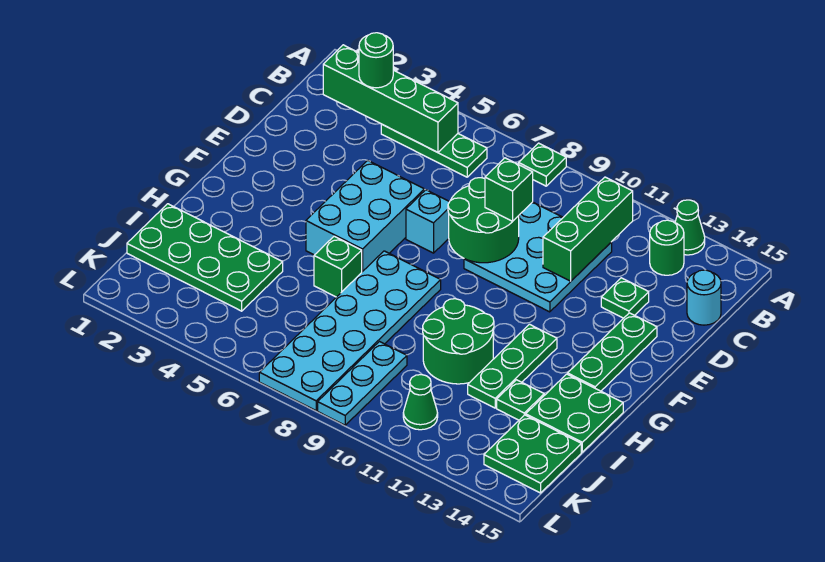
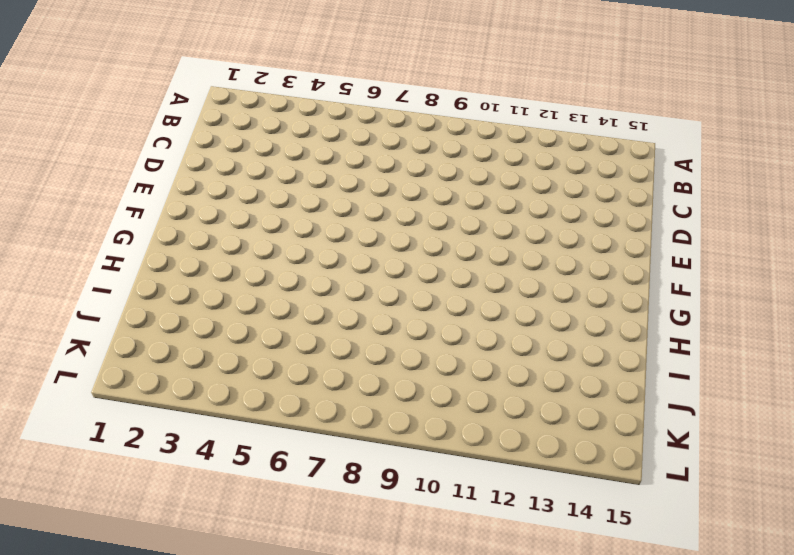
none -> green 1x1 plate [519,143,566,186]
none -> green 1x1 cone [675,200,705,255]
none -> green 1x3 plate [381,124,487,177]

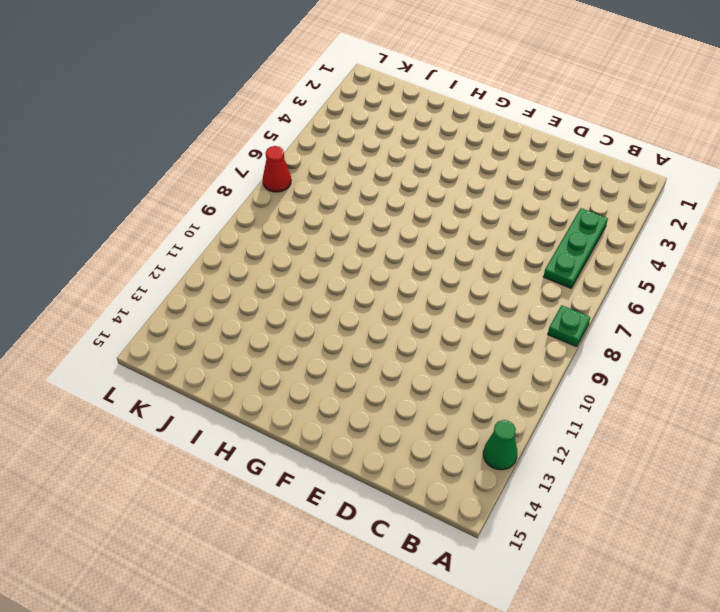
red 1x1 cone [263,146,291,192] -> cyan 2x6 plate [259,251,441,410]
none -> green 1x1 round brick [650,220,684,275]
none -> cyan 3x3 plate [464,202,612,312]
none -> cyan 1x1 round brick [687,270,721,325]

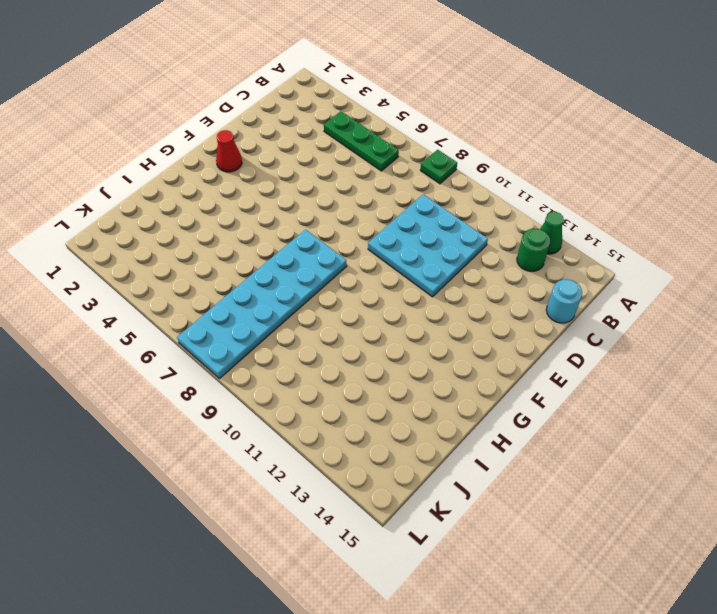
red 1x1 cone [216,130,242,172] -> none
none -> green 1x1 plate [601,278,649,318]
none -> cyan 2x3 brick [306,160,424,272]
none -> cyan 1x1 brick [406,190,449,253]

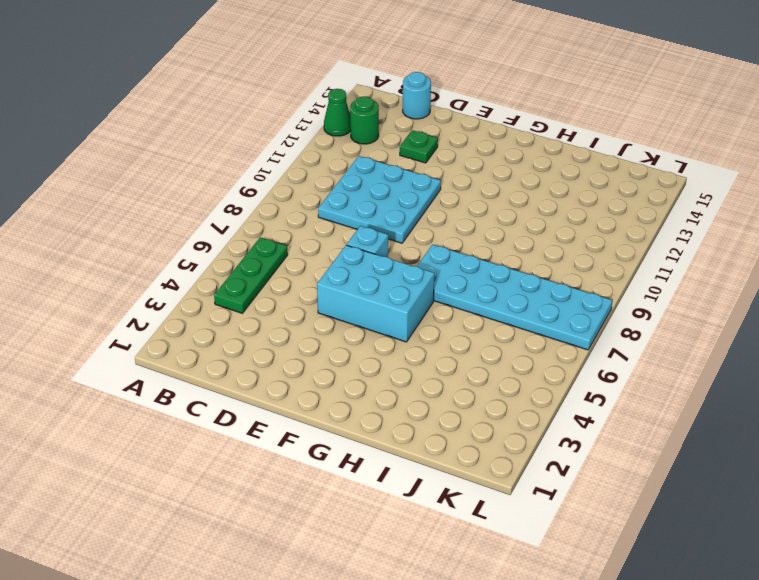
none -> green 1x1 plate [519,143,566,186]
none -> green 1x3 plate [568,313,657,391]
none -> green 1x3 plate [468,324,557,408]

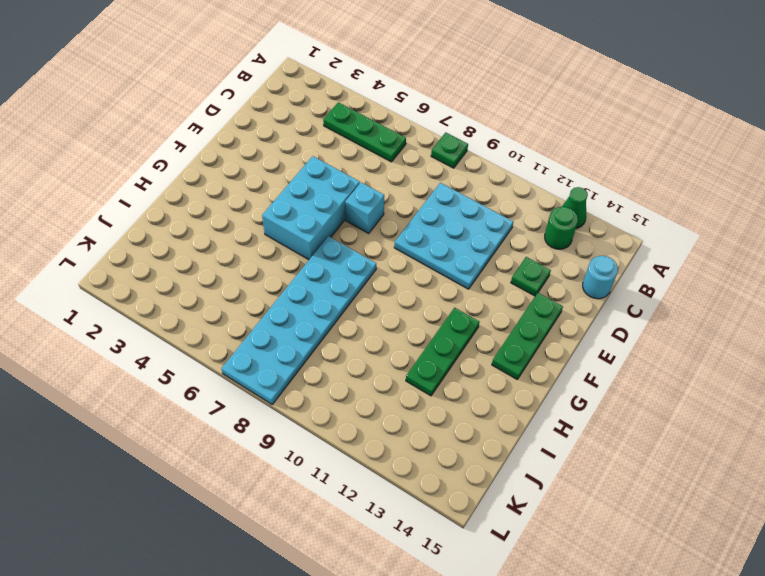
none -> green 1x1 brick [314,236,362,297]
none -> green 2x2 round brick [423,299,494,384]
none -> green 2x2 plate [526,374,623,452]

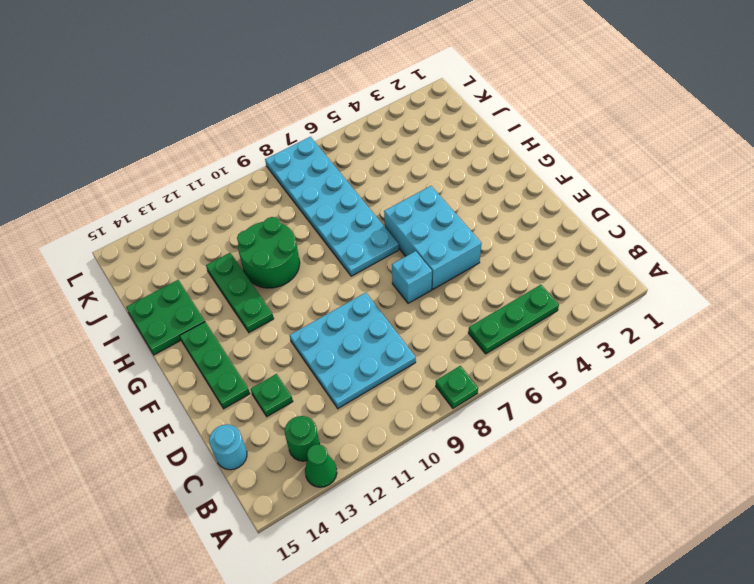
none -> green 1x1 brick [314,236,362,297]
none -> green 2x4 plate [127,204,283,311]
none -> green 1x1 plate [497,380,544,420]

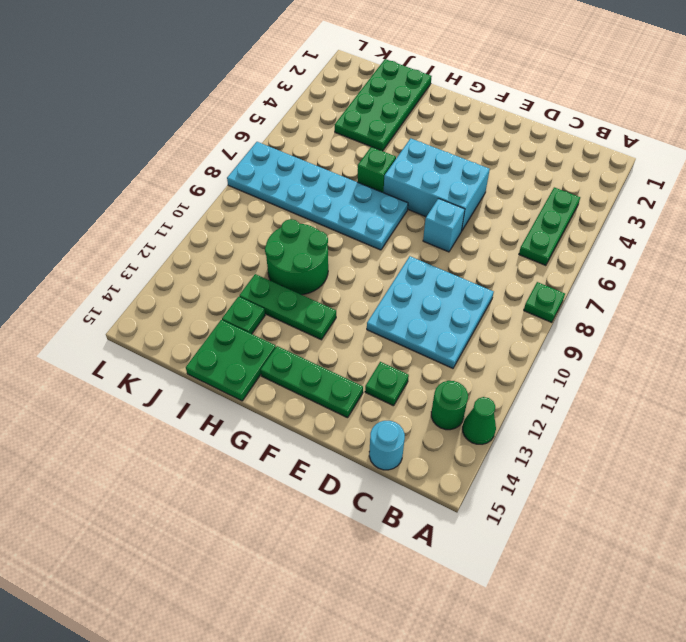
none -> cyan 1x3 plate [318,342,407,425]
none -> green 2x2 plate [484,415,581,493]
none -> green 1x1 cone [403,375,438,430]

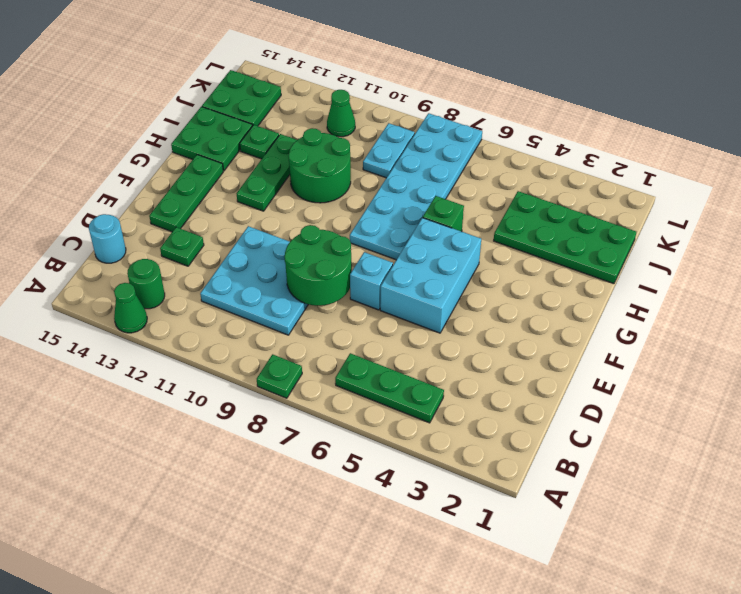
cyan 1x2 plate [363,123,415,178] -> cyan 1x3 plate [318,342,407,425]
none -> green 1x4 brick [323,45,458,152]
none -> green 1x3 brick [543,177,633,281]
none -> green 1x1 round brick [359,33,393,88]

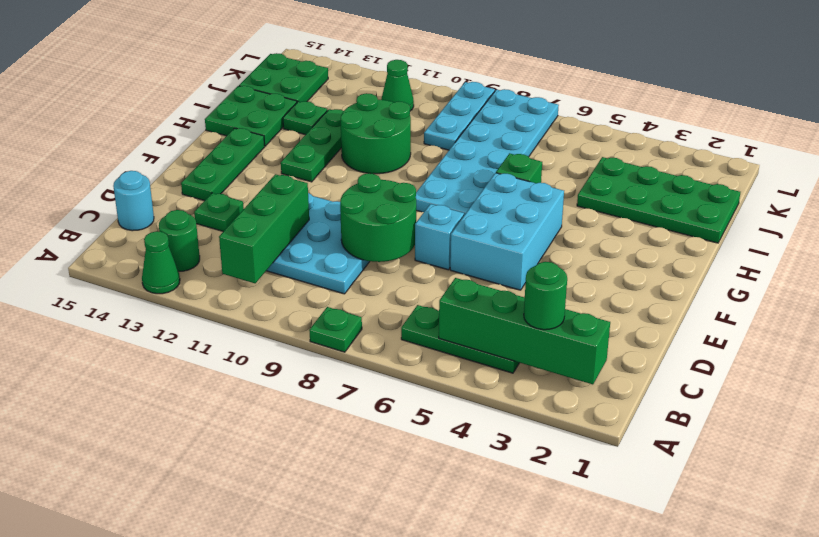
none -> green 1x1 brick [485,158,533,221]

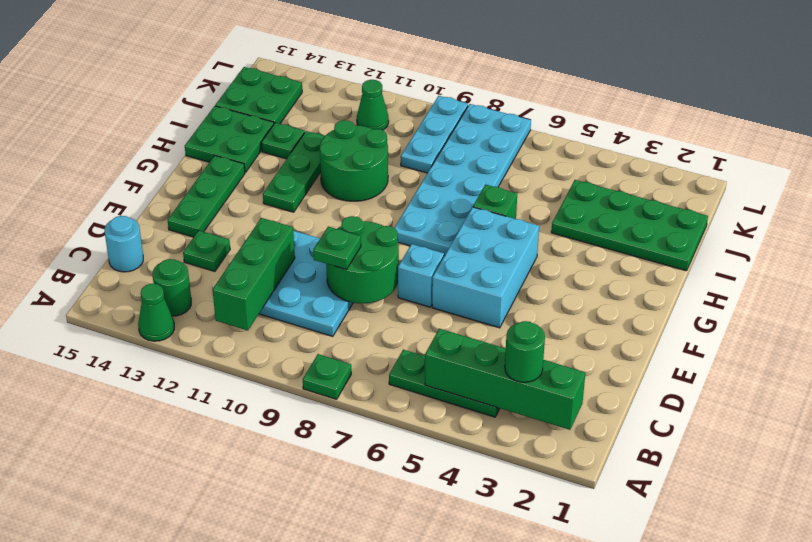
green 1x1 plate [313,227,361,270] -> green 1x1 brick [485,158,533,221]

